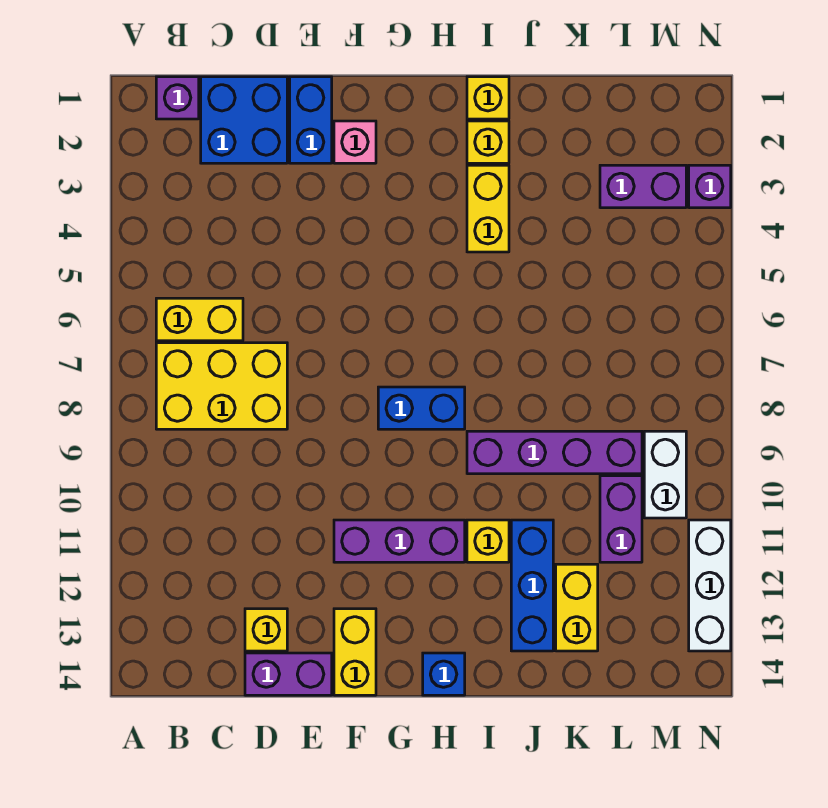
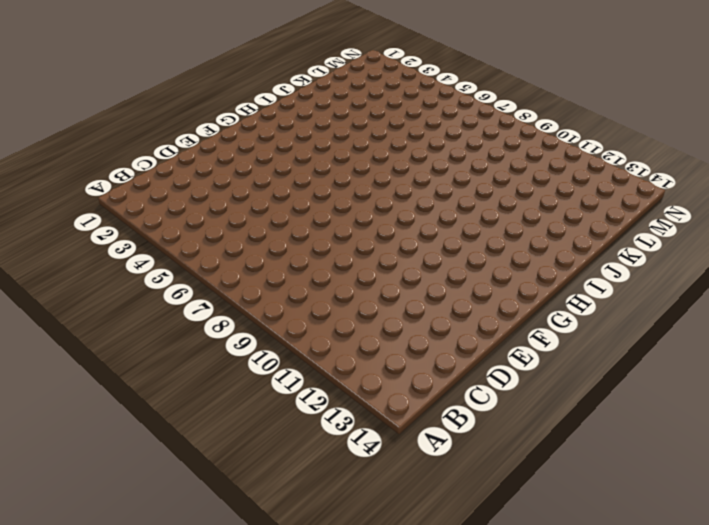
none -> purple 1x1 brick [156,77,199,119]
none -> yellow 1x2 brick [156,298,243,341]
none -> yellow 2x3 brick [156,343,287,429]

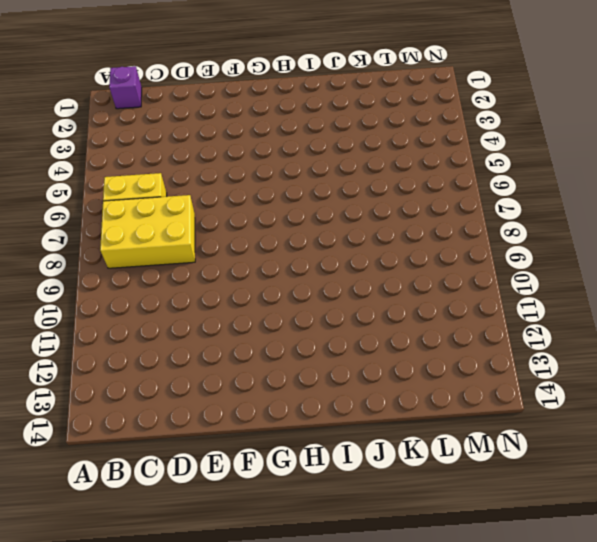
none -> blue 2x2 brick [201,77,287,163]
none -> yellow 1x1 brick [245,609,287,651]
none -> purple 1x2 brick [245,653,332,695]

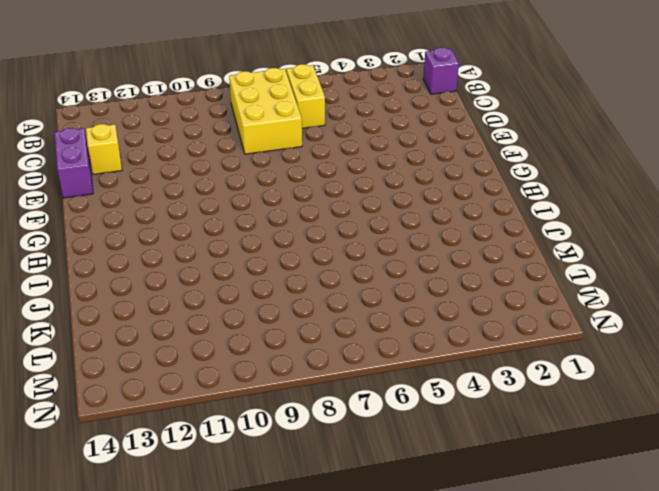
none -> blue 2x2 brick [201,77,287,163]
none -> blue 1x2 brick [290,77,332,163]
none -> pink 1x1 brick [334,121,376,163]

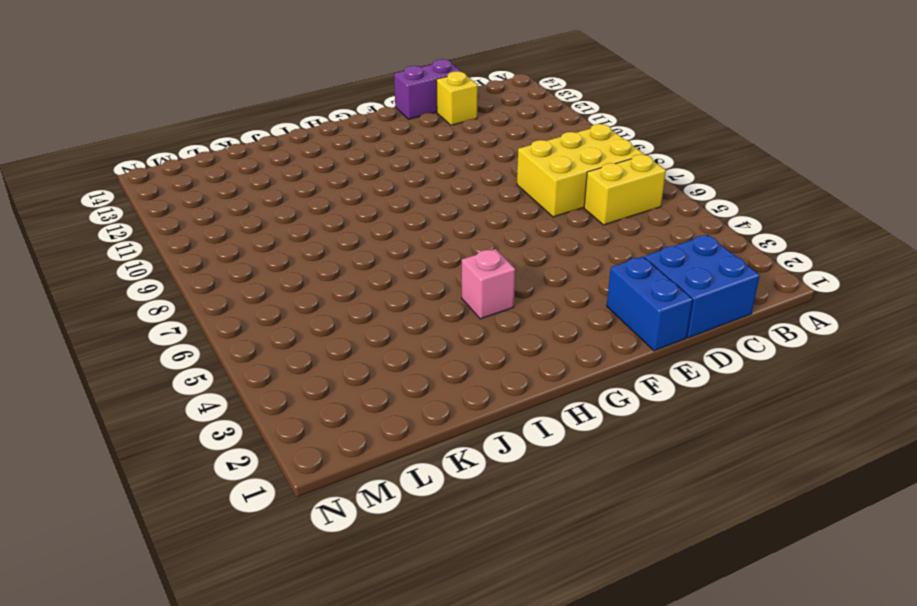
pink 1x1 brick [462,249,515,319] -> pink 1x1 brick moved to [334,121,376,163]
none -> purple 1x1 brick [156,77,199,119]
none -> purple 1x3 brick [334,520,465,562]
none -> yellow 1x2 brick [334,609,376,695]

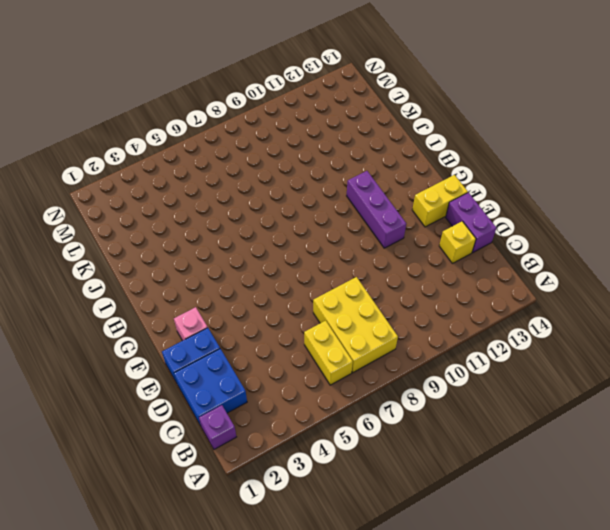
none -> blue 1x2 brick [378,387,465,429]
none -> blue 1x1 brick [423,653,465,695]
none -> yellow 1x1 brick [467,77,509,119]

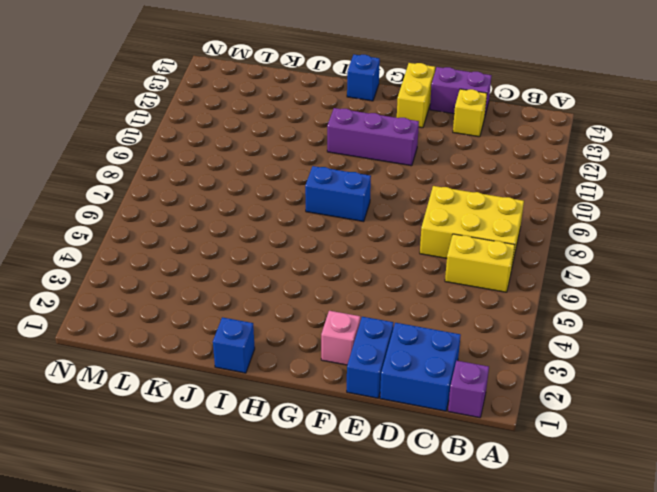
blue 1x1 brick [213,317,255,373] -> yellow 1x1 brick [467,77,509,119]
none -> yellow 1x1 brick [467,121,509,163]
none -> yellow 1x2 brick [467,165,509,252]
none -> purple 1x4 brick [467,431,642,474]

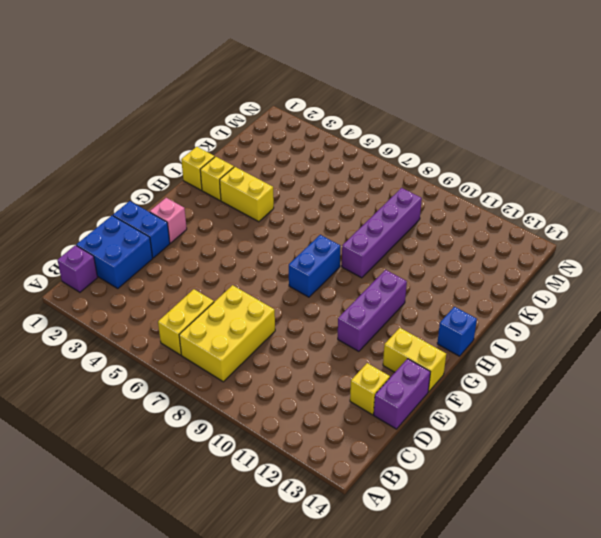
none -> yellow 1x1 brick [467,520,509,562]
none -> blue 1x3 brick [511,520,553,651]
none -> yellow 1x2 brick [556,564,598,651]

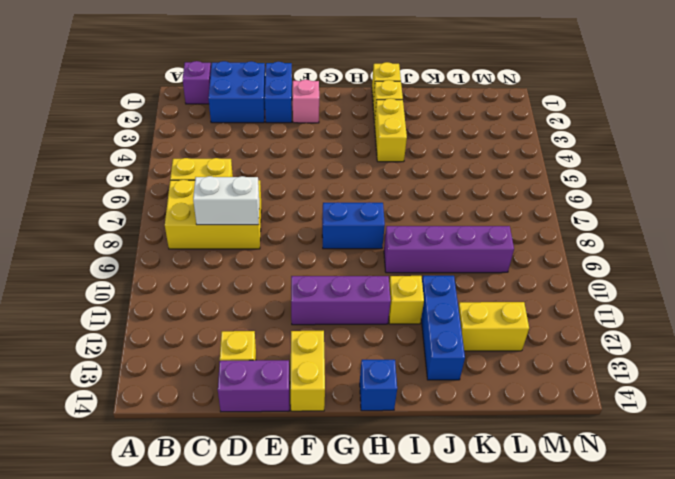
white 1x2 brick [193,176,259,225] -> white 1x2 brick turned to [644,431,686,518]
yellow 1x2 brick [458,302,529,351] -> yellow 1x2 brick turned to [556,564,598,651]
none -> purple 1x2 brick [600,165,686,208]
none -> purple 1x2 brick [600,476,642,562]
none -> purple 1x1 brick [689,165,731,208]

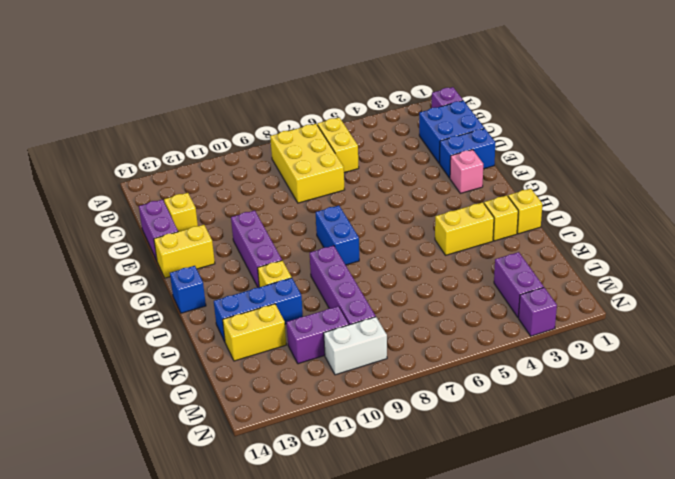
none -> white 1x3 brick [689,520,731,651]

